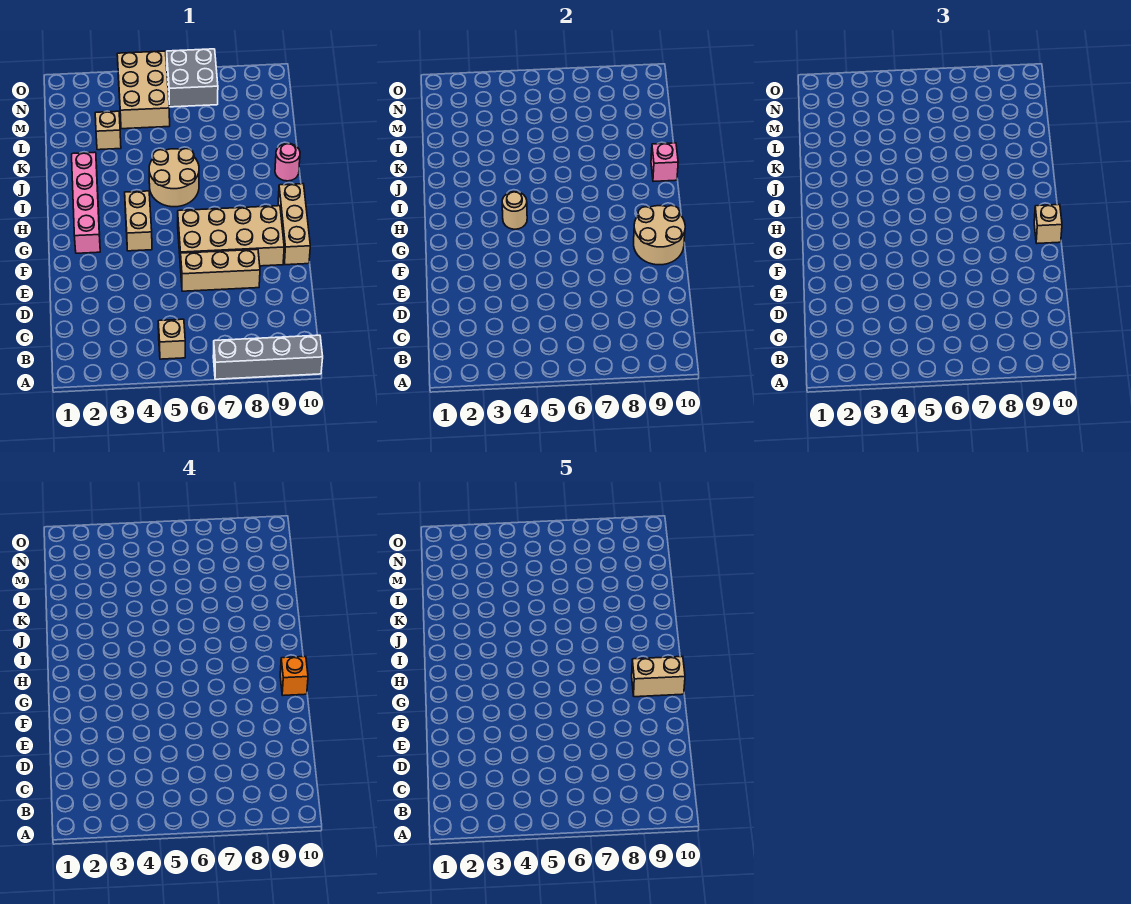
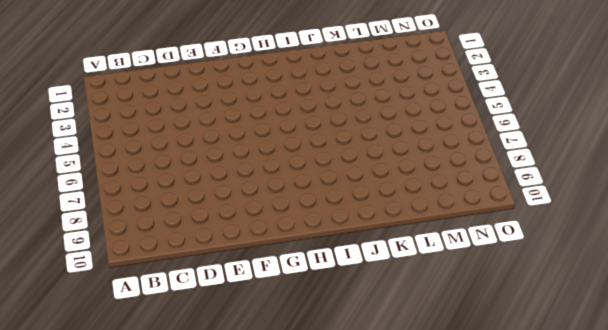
none -> grey 1x4 brick [213,335,323,379]
none -> tan 1x1 brick [158,319,185,359]
none -> tan 1x3 brick [181,249,260,291]

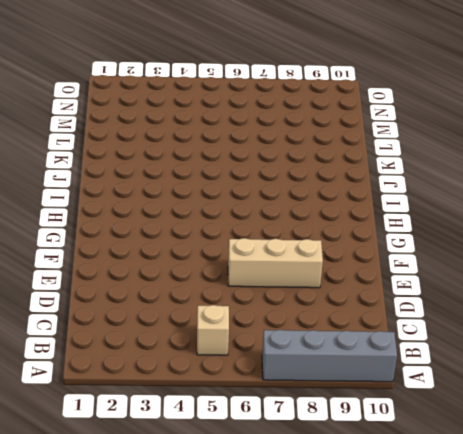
none -> tan 2x4 brick [178,206,284,268]
none -> tan 1x3 brick [278,184,310,265]
none -> pink 1x4 brick [72,152,100,253]

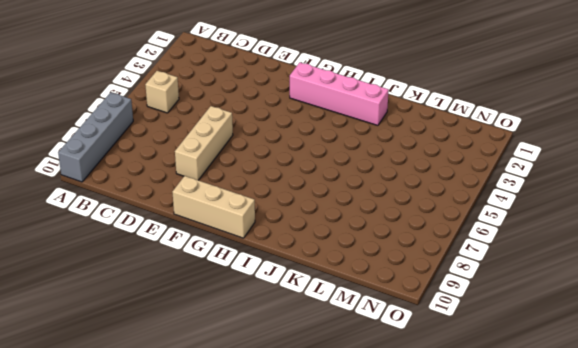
none -> tan 2x4 brick [178,206,284,268]
none -> tan 1x2 brick [125,191,152,251]
none -> tan 2x2 round brick [149,149,199,207]

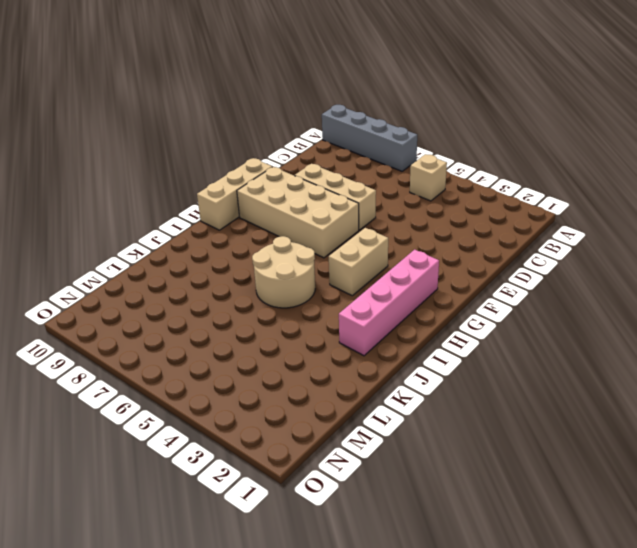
none -> pink 1x1 round brick [275,144,300,181]
none -> tan 1x1 brick [95,111,121,150]
none -> tan 2x3 brick [117,51,170,129]

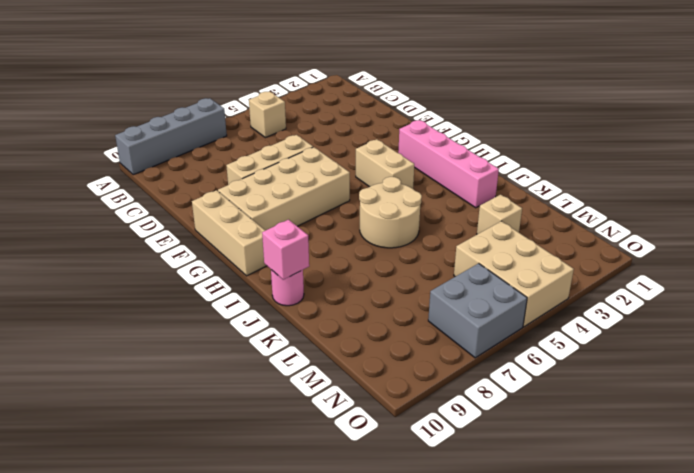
none -> tan 2x2 round brick [634,206,685,265]
none -> tan 1x1 round brick [502,192,527,229]
none -> tan 1x1 brick [1034,205,1062,243]

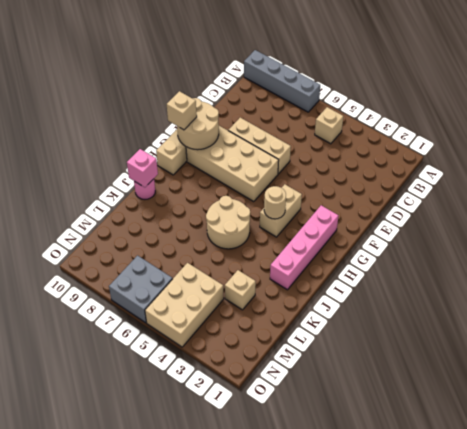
none -> orange 1x1 brick [280,657,308,695]
none -> tan 1x2 brick [632,657,685,697]

